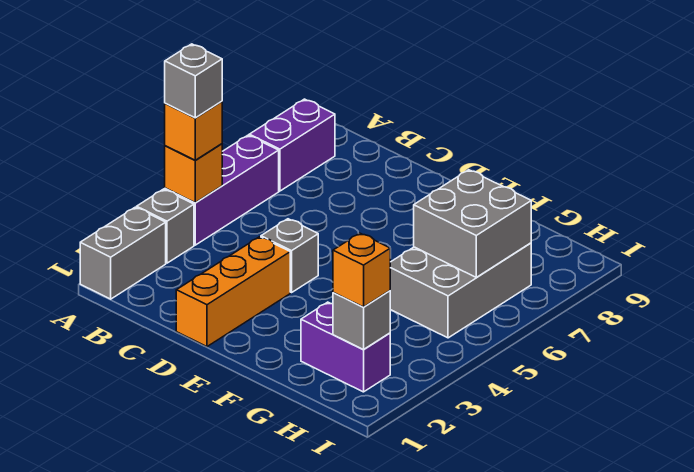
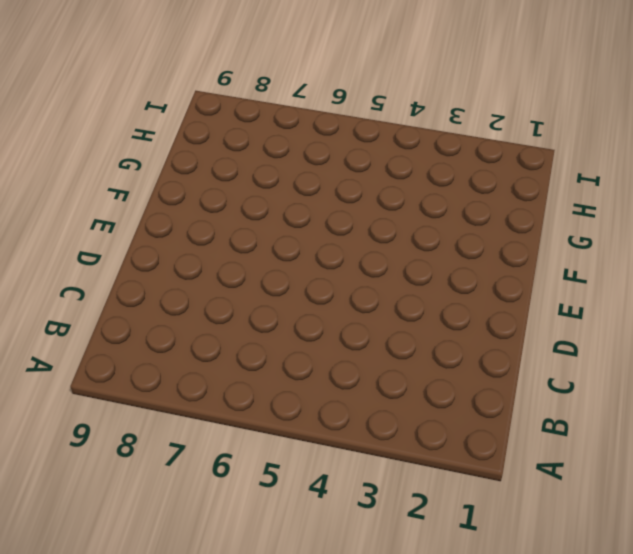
none -> grey 1x2 brick [80,207,166,299]
none -> grey 1x1 brick [137,189,194,263]
none -> purple 1x3 brick [165,135,279,245]

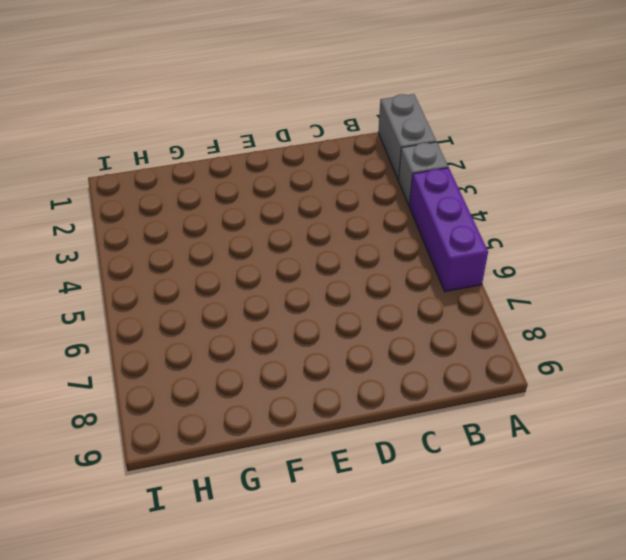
none -> purple 1x2 brick [249,99,335,191]
none -> orange 1x3 brick [176,237,290,347]
none -> grey 1x1 brick [261,219,318,293]

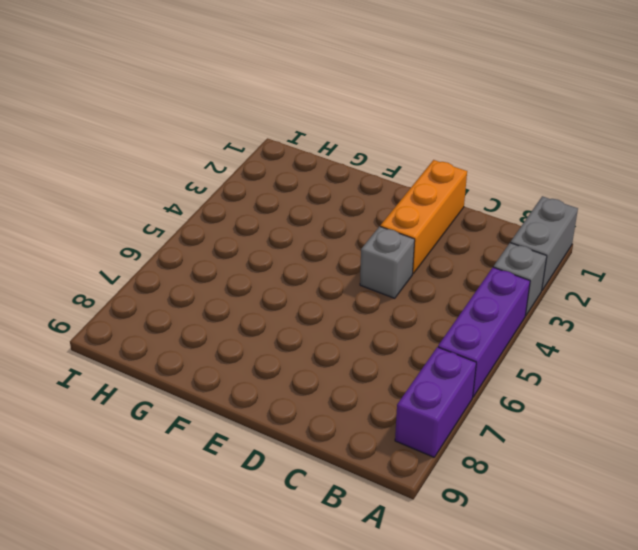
none -> purple 1x2 brick [301,302,390,392]
none -> grey 2x3 brick [390,243,531,338]
none -> orange 1x1 brick [165,144,222,203]

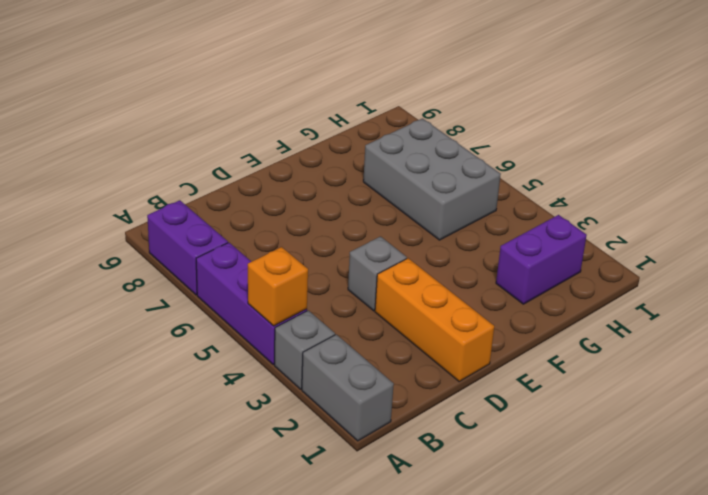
none -> grey 2x2 brick [414,170,531,278]
none -> grey 1x1 brick [333,291,390,350]
none -> orange 1x1 brick [165,101,222,160]

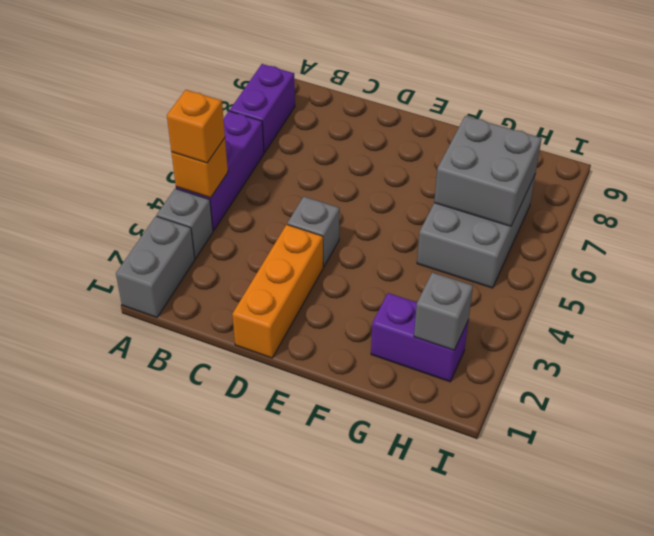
none -> orange 1x1 brick [333,233,390,307]
none -> grey 1x1 brick [165,44,222,118]

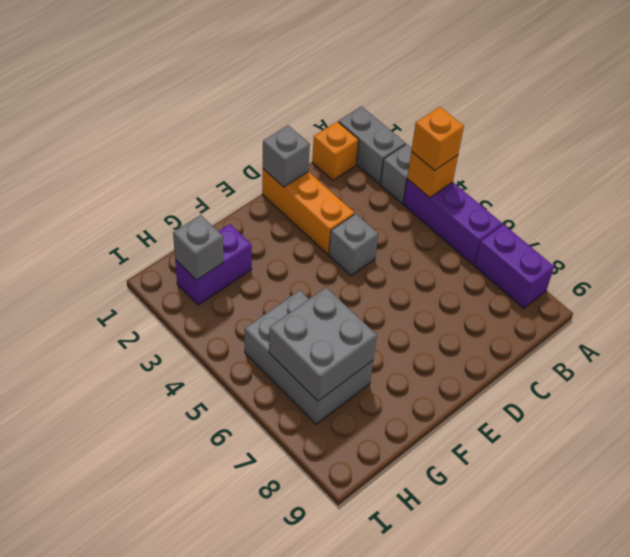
orange 1x1 brick [312,122,358,180] -> orange 1x1 brick moved to [333,233,390,307]
grey 1x1 brick [263,125,310,187] -> grey 1x1 brick moved to [165,44,222,118]

